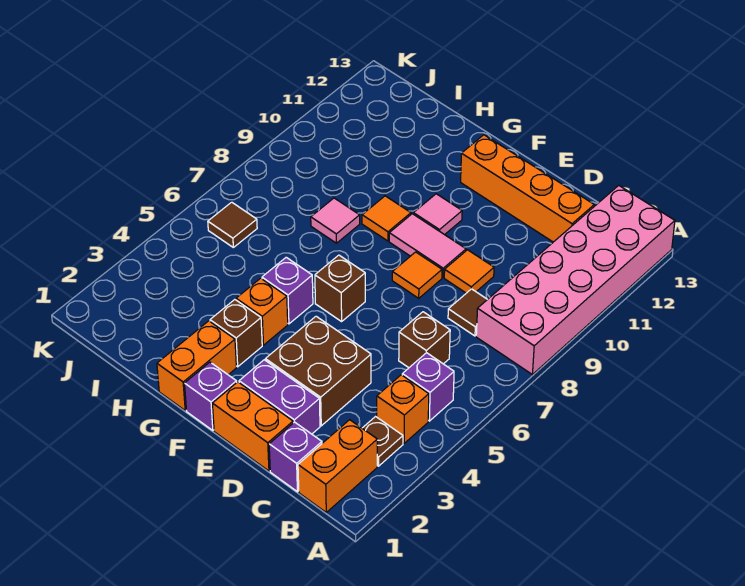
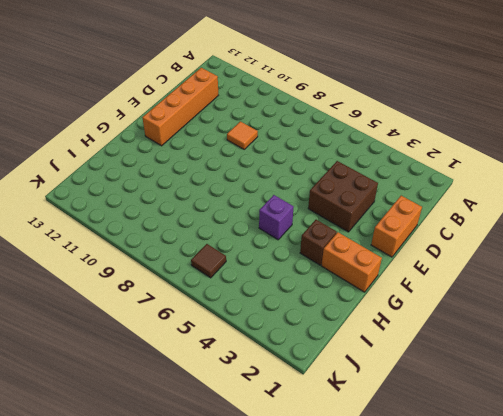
none -> pink 2x6 brick [476,185,675,374]
none -> orange 1x2 brick [298,420,377,512]
none -> brown 1x1 plate [362,417,403,466]

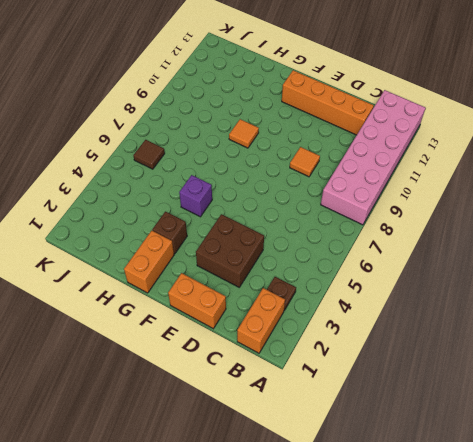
none -> orange 1x1 brick [377,375,429,443]
none -> purple 1x1 brick [402,353,454,421]
none -> purple 1x1 brick [269,422,322,492]

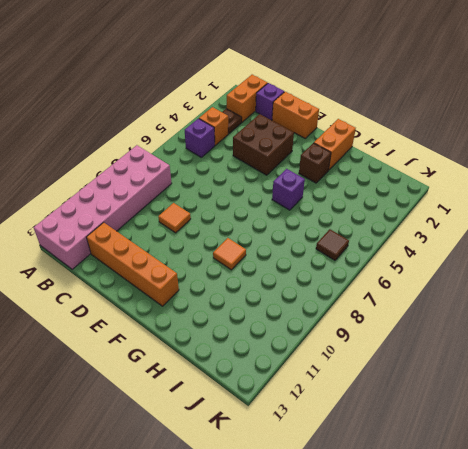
none -> brown 1x1 brick [399,312,450,368]
none -> brown 1x1 tile [448,289,488,336]
none -> purple 1x2 brick [239,360,320,434]

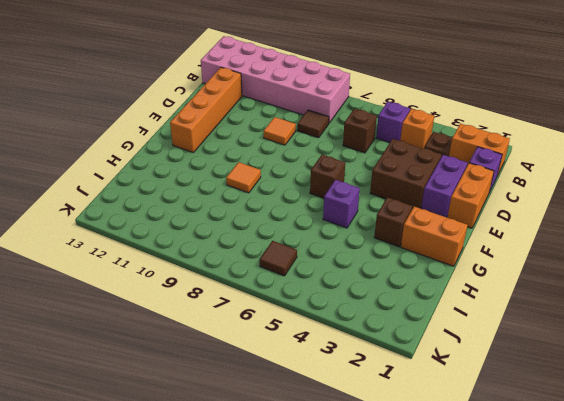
none -> orange 1x1 tile [392,252,442,298]
none -> pink 1x2 tile [389,214,466,277]
none -> purple 1x1 brick [185,362,237,431]

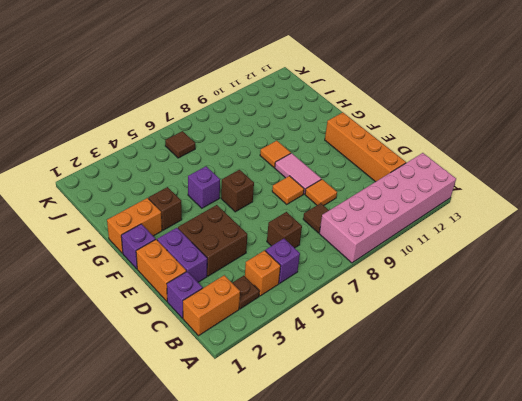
none -> pink 1x1 tile [413,194,462,235]
none -> orange 1x1 brick [236,278,288,345]
none -> pink 1x1 tile [311,198,360,243]

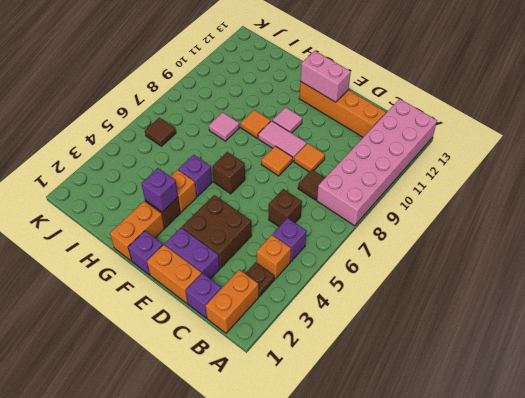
pink 1x2 brick [300,51,351,102] -> none
purple 1x1 brick [141,168,178,212] -> none

